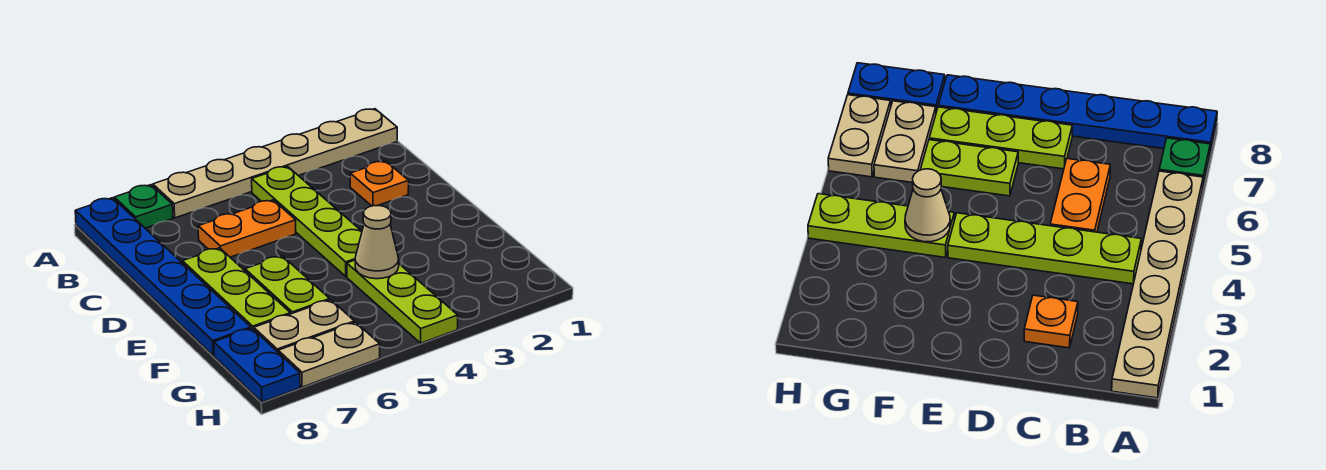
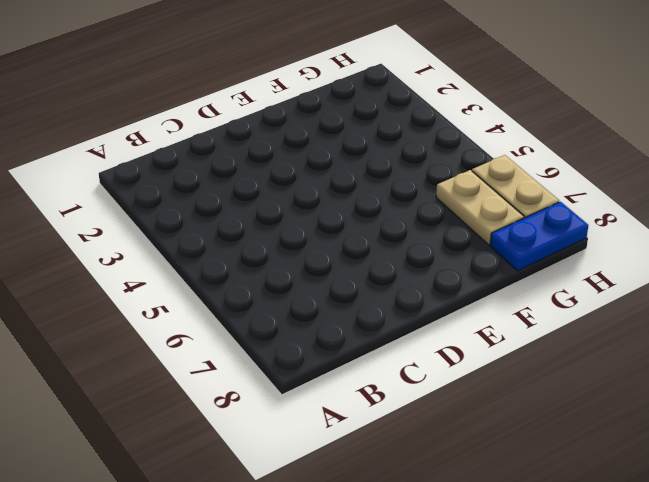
none -> tan 1x6 plate [153,109,397,218]
none -> green 1x1 plate [114,185,173,228]
none -> blue 1x6 plate [75,198,251,355]

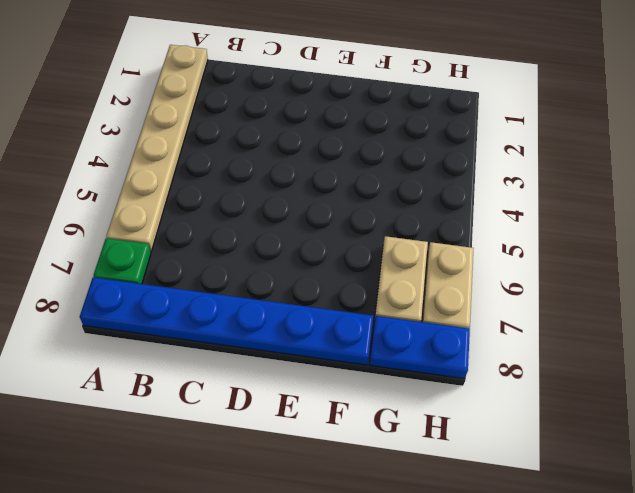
none -> lime 1x4 plate [252,166,362,276]
none -> orange 1x1 plate [350,161,409,206]
none -> orange 1x2 plate [198,200,296,257]

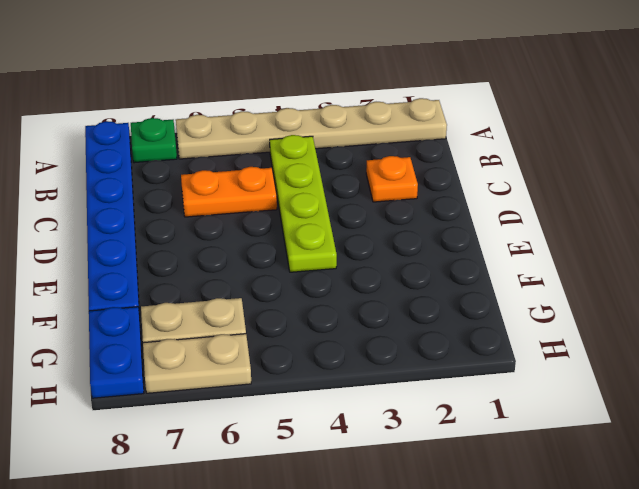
none -> lime 1x3 plate [183,248,290,330]
none -> lime 1x2 plate [245,256,330,314]
none -> lime 1x3 plate [347,260,458,343]

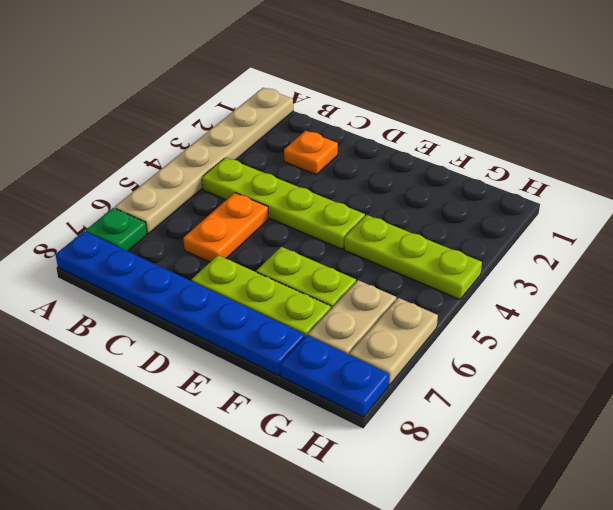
none -> tan 1x1 cone [355,206,399,279]

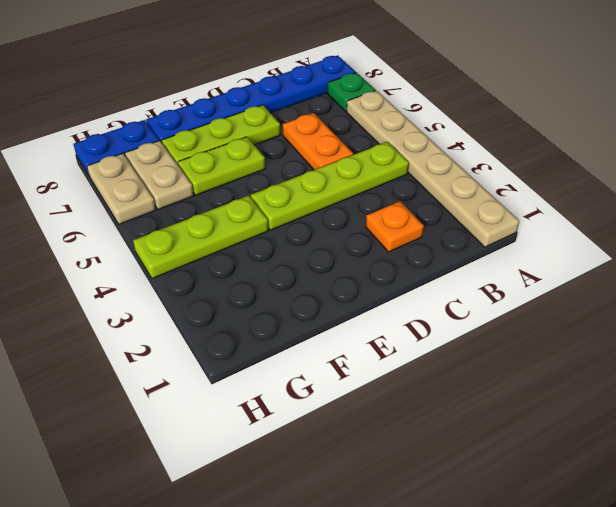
none -> tan 1x1 cone [355,206,399,279]

